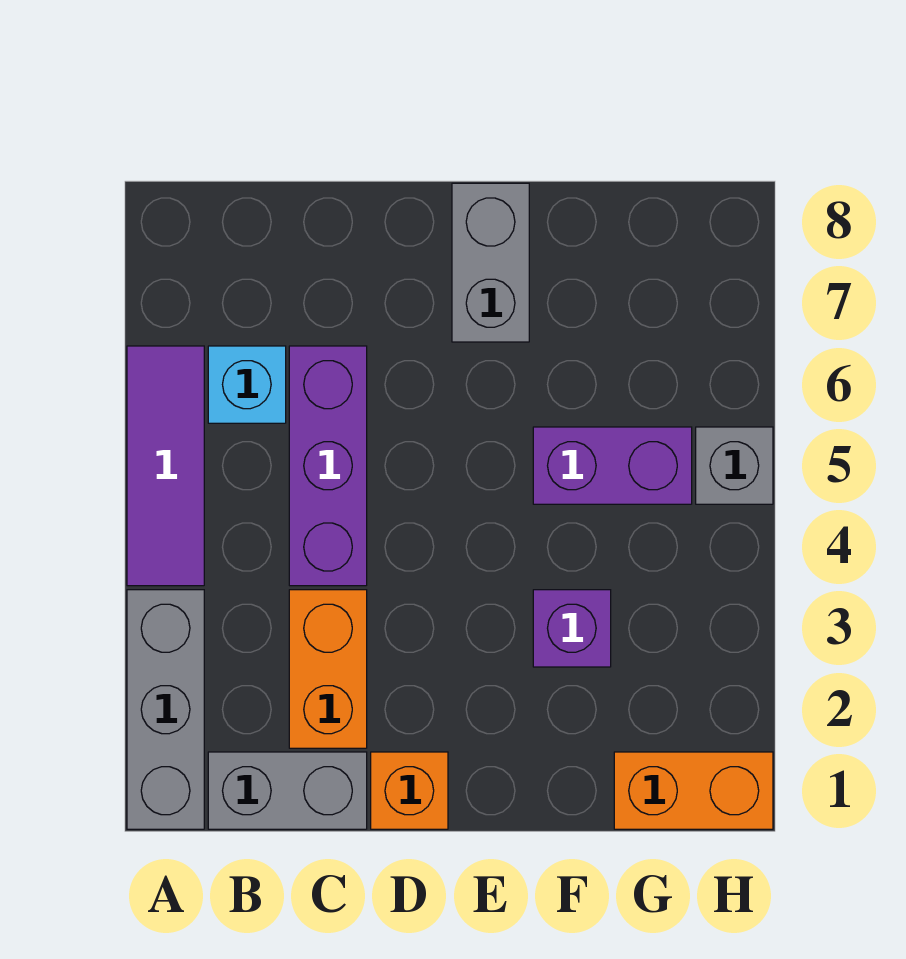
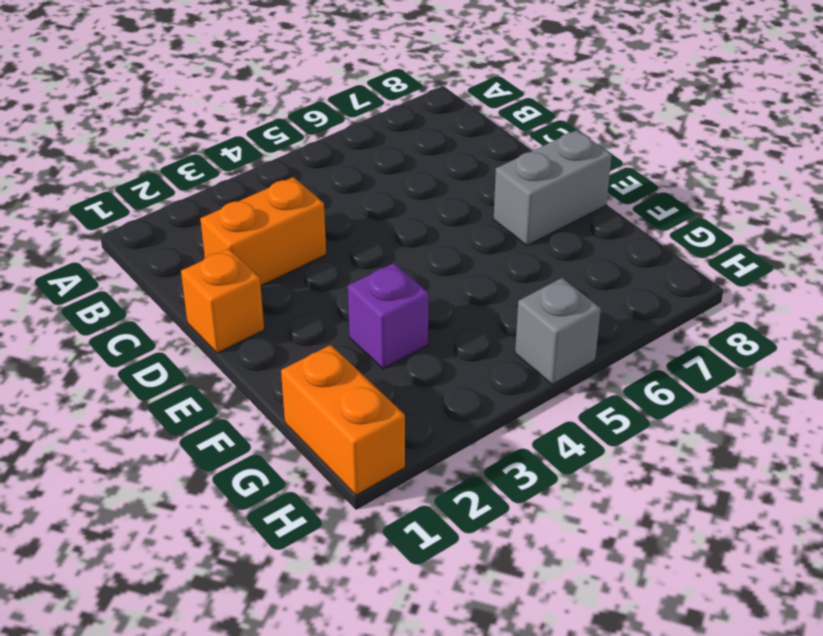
none -> grey 1x3 brick [127,590,204,829]
none -> purple 1x3 tile [127,346,204,586]
none -> grey 1x2 brick [208,752,367,829]

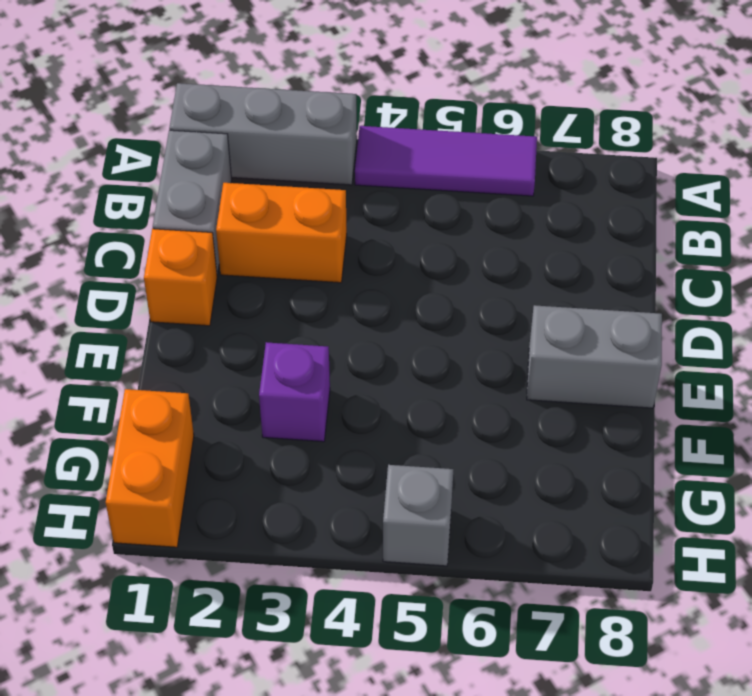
none -> cyan 1x1 brick [208,346,286,423]
none -> purple 1x3 brick [289,346,367,586]
none -> purple 1x2 brick [533,427,692,504]

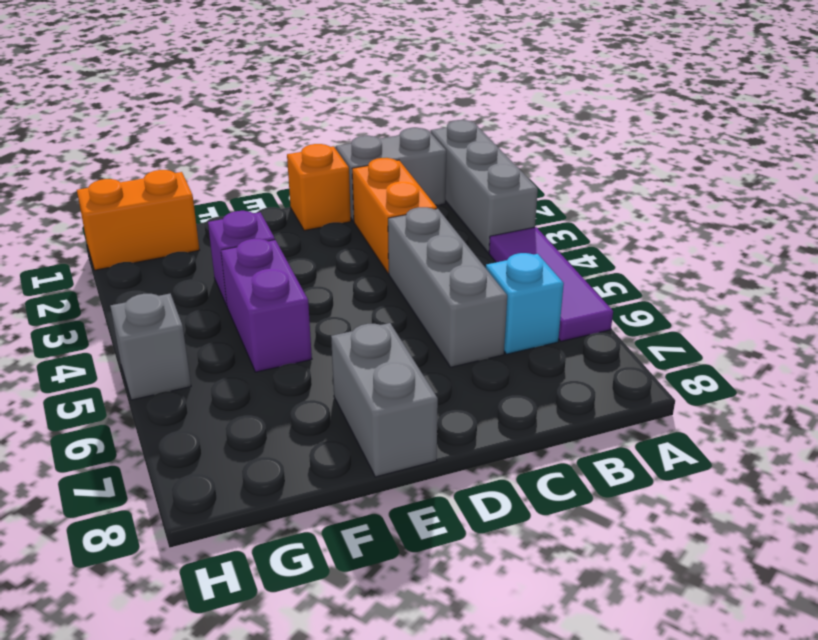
grey 1x3 brick [388,207,507,367] -> purple 1x3 brick [289,346,367,586]
purple 1x2 brick [221,239,312,372] -> purple 1x2 brick turned to [533,427,692,504]

